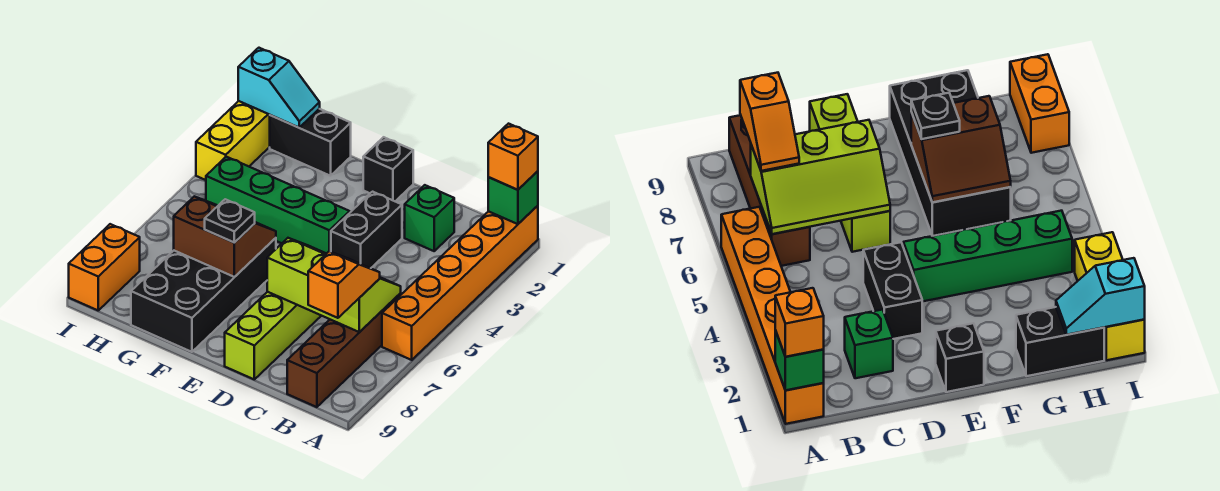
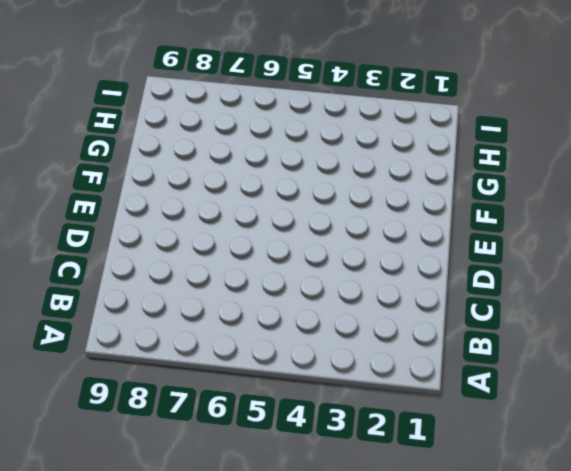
none -> orange 1x6 brick [382,206,538,360]
none -> brown 1x4 brick [287,293,401,407]
none -> green 1x1 brick [405,185,454,251]

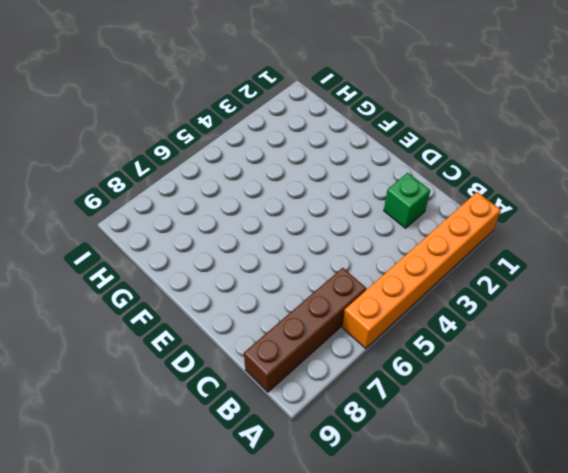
none -> black 1x2 brick [331,192,402,268]
none -> lime 1x4 brick [225,292,321,379]
none -> black 1x1 brick [363,137,413,201]

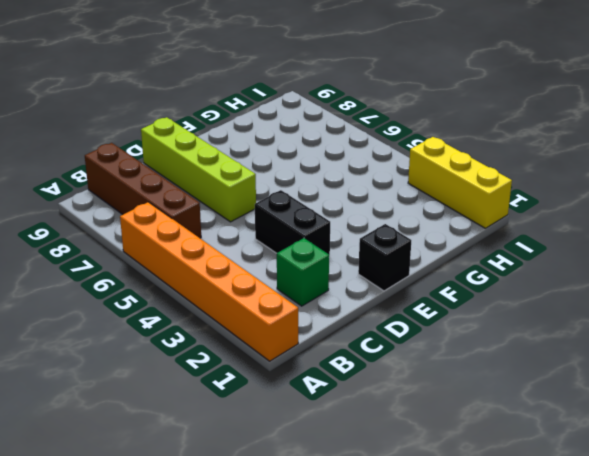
none -> green 1x4 brick [206,157,350,254]
none -> black 2x4 brick [131,238,276,352]
none -> black 1x2 brick [270,109,351,176]

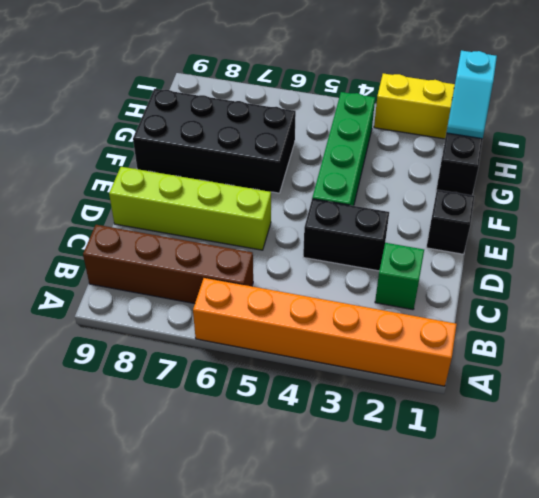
none -> orange 1x2 brick [69,224,140,310]
none -> green 1x1 brick [488,171,538,224]
none -> lime 2x3 slope [267,238,401,332]

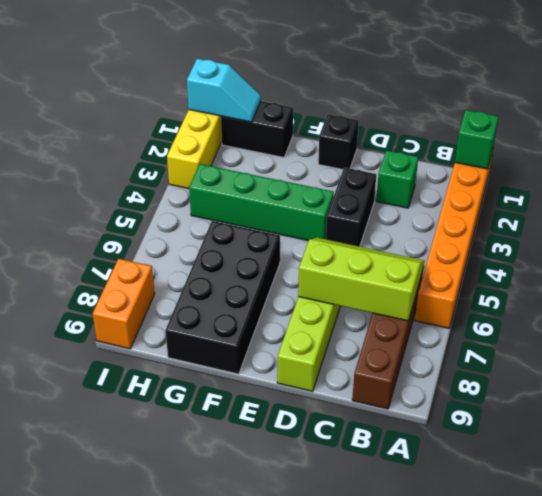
none -> brown 2x2 slope [174,196,276,277]
none -> orange 1x1 brick [488,124,538,190]
none -> orange 1x2 slope [308,251,380,318]

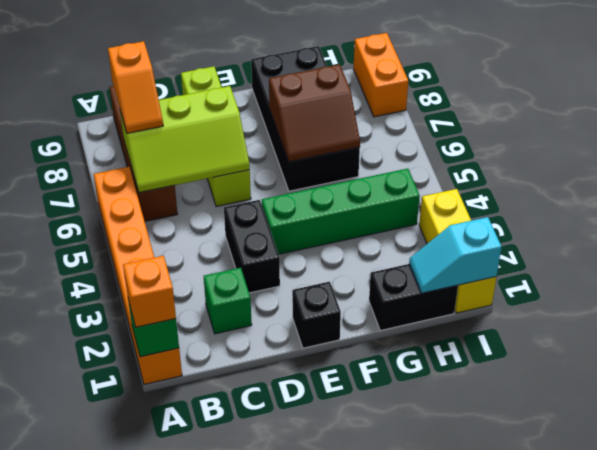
none -> black 1x1 plate [205,199,255,243]

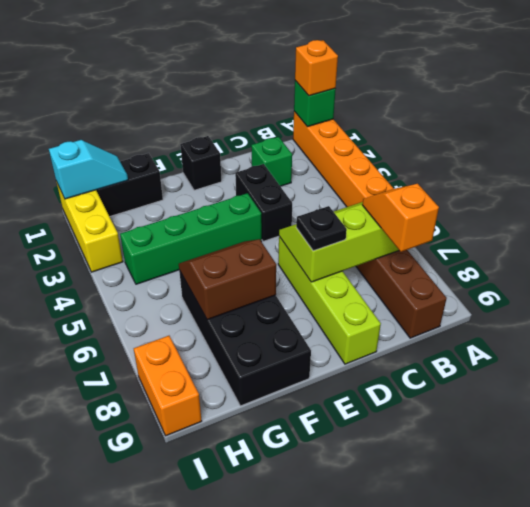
black 1x1 plate [296,206,347,251] -> black 1x1 plate moved to [205,199,255,243]

